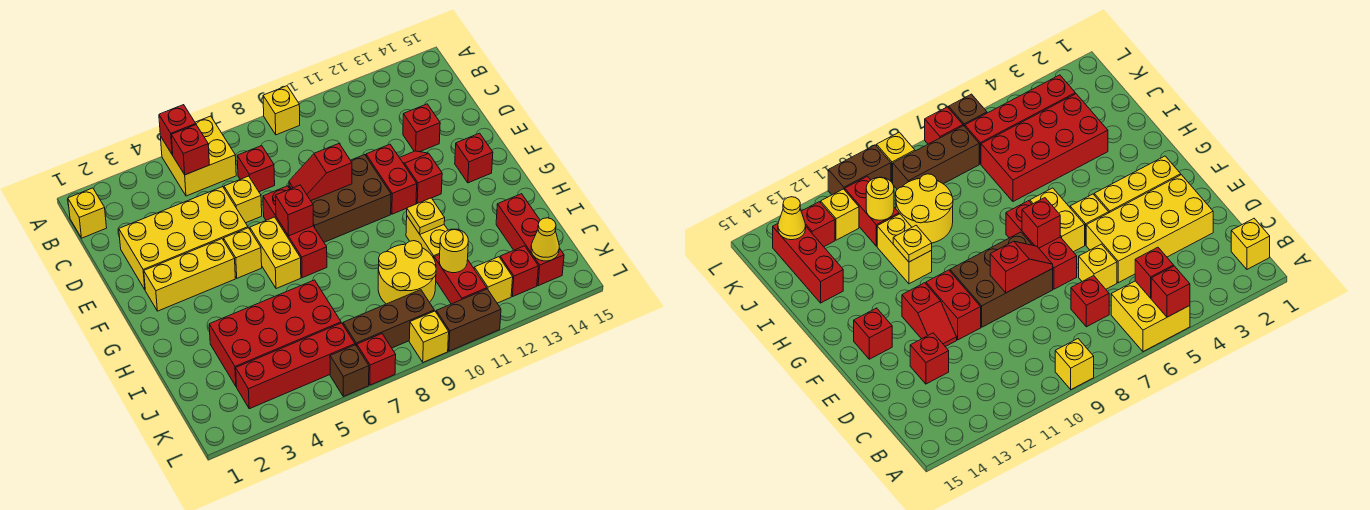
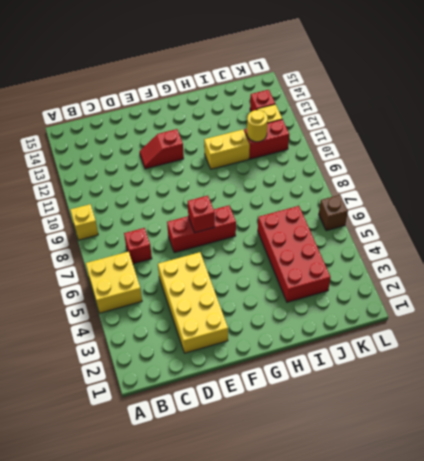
none -> yellow 1x1 brick [68,188,107,238]
none -> yellow 1x1 brick [224,176,262,223]
none -> red 1x1 brick [403,104,440,152]
none -> brown 2x3 brick [289,155,391,242]

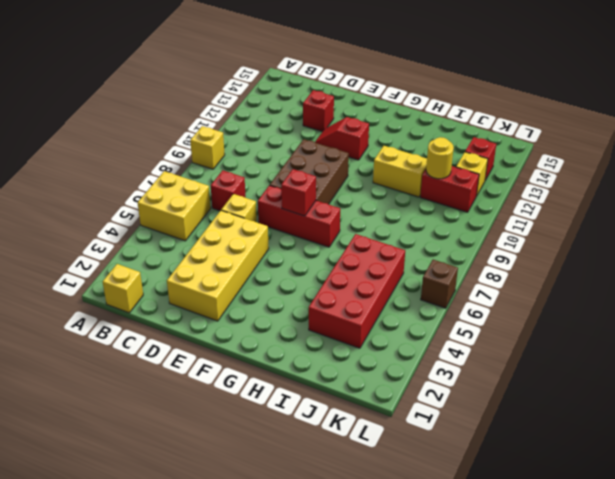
none -> red 1x2 brick [366,144,417,214]
none -> yellow 1x3 brick [144,239,235,311]
none -> yellow 1x1 brick [224,228,262,278]
none -> yellow 1x2 brick [250,217,301,289]

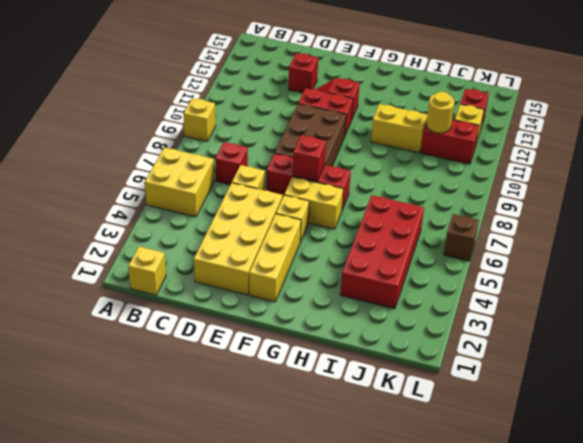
none -> red 1x1 brick [455,133,493,183]
none -> yellow 2x2 round brick [378,241,436,304]
none -> red 1x3 brick [496,194,564,286]
none -> red 1x4 brick [236,323,355,409]

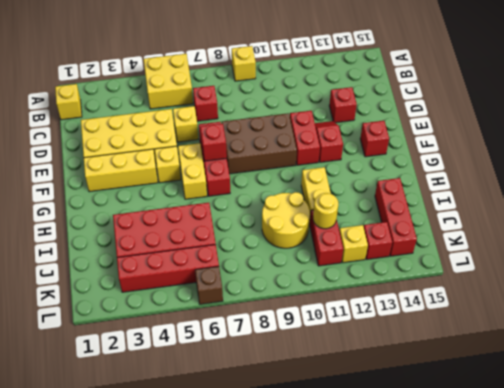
none -> brown 1x3 brick [343,290,434,348]
none -> red 1x1 brick [357,334,396,385]
none -> yellow 1x1 brick [409,311,449,362]
none -> brown 1x2 brick [436,289,501,351]

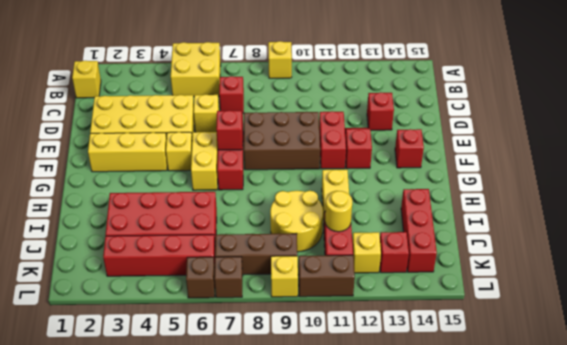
brown 1x1 brick [214,257,242,298] -> red 1x1 brick [357,334,396,385]
none -> red 1x1 brick [159,105,196,154]
none -> red 1x1 brick [171,125,209,175]
none -> red 1x2 slope [289,144,352,201]
none -> yellow 1x1 plate [407,198,445,234]

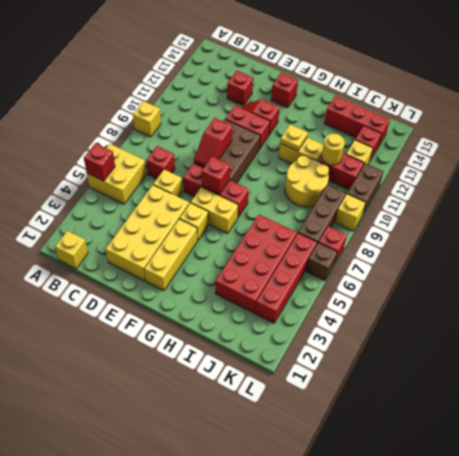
none -> red 1x1 brick [171,125,209,175]
none -> yellow 1x1 cone [531,218,559,261]

